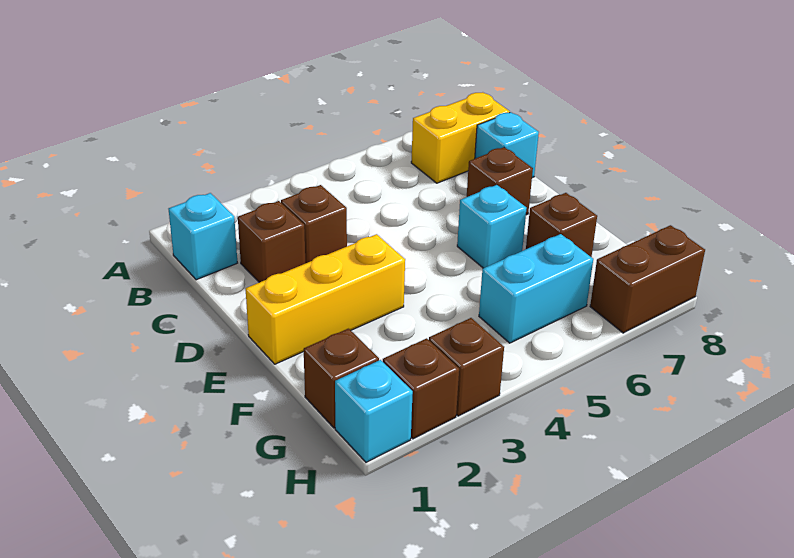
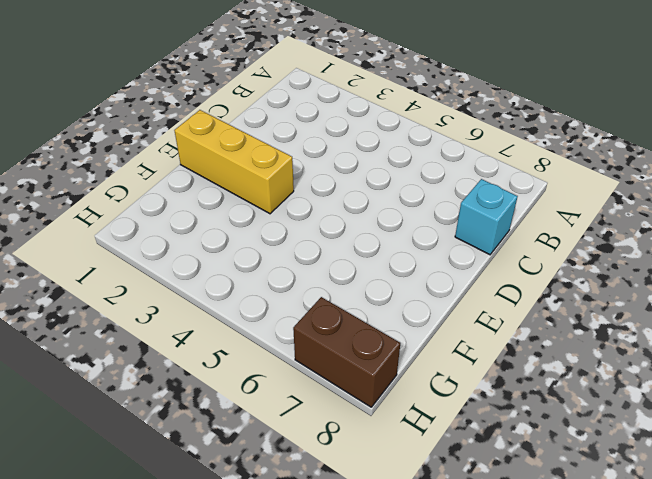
none -> cyan 1x1 brick [169,193,237,280]
none -> yellow 1x2 brick [411,92,510,183]
none -> brown 1x1 brick [238,201,305,282]

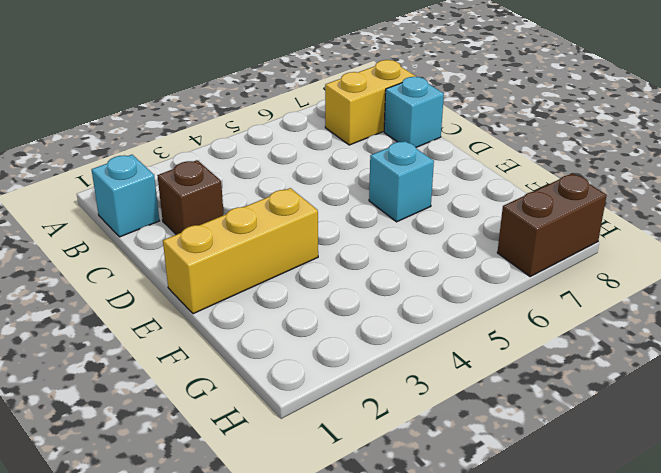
none -> brown 1x1 brick [281,185,347,263]
none -> brown 1x1 brick [467,147,533,215]
none -> brown 1x1 brick [526,193,597,257]

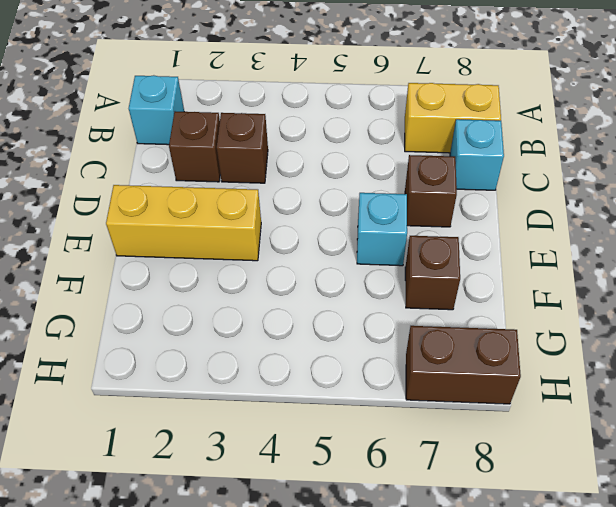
none -> brown 1x1 brick [304,329,379,428]
none -> cyan 1x2 brick [479,234,593,343]
none -> cyan 1x1 brick [335,360,413,462]

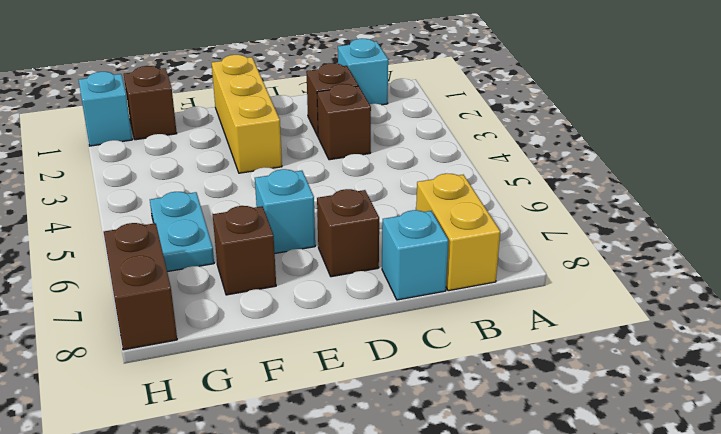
cyan 1x2 plate [150,192,214,272] -> cyan 1x2 brick [479,234,593,343]
none -> brown 1x1 brick [383,338,459,439]
none -> brown 1x1 brick [429,318,504,416]

